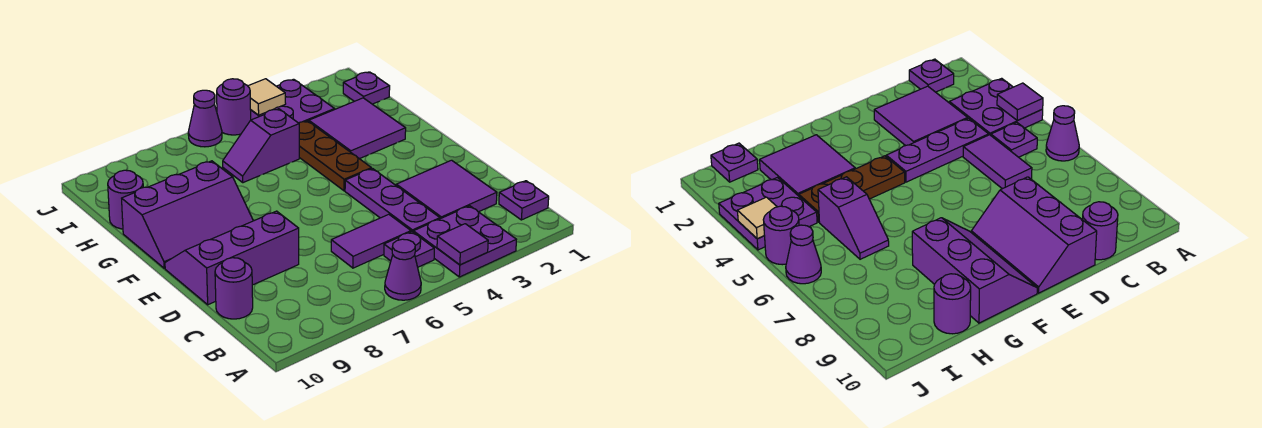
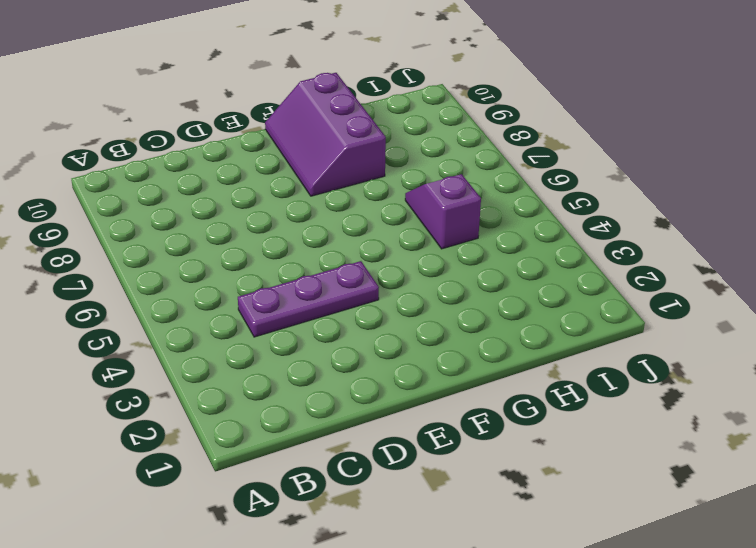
none -> purple 2x2 plate [413,206,516,277]
none -> purple 1x1 cone [385,239,421,300]
none -> purple 1x1 plate [499,181,549,220]

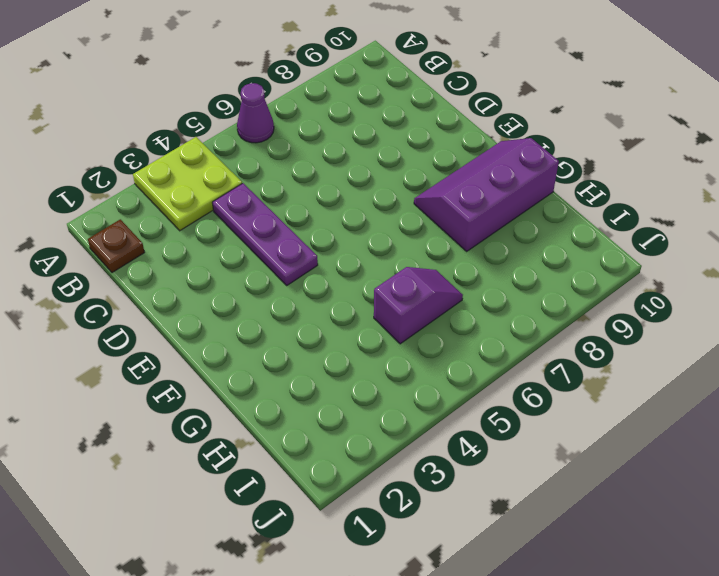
lime 2x2 plate [133,137,242,231] -> purple 2x2 plate [413,206,516,277]
brown 1x1 plate [88,219,145,273] -> purple 1x1 plate [499,181,549,220]
none -> purple 1x1 plate [384,232,434,267]
none -> purple 2x2 tile [396,160,497,219]
none -> purple 1x2 tile [331,214,411,268]

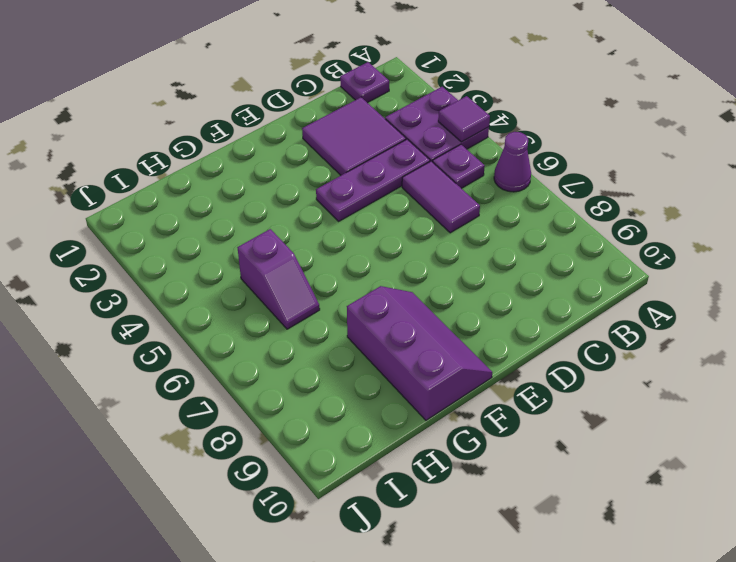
none -> purple 1x1 round brick [215,258,253,319]
none -> purple 2x3 slope [165,211,299,305]
none -> brown 1x3 plate [299,121,371,191]

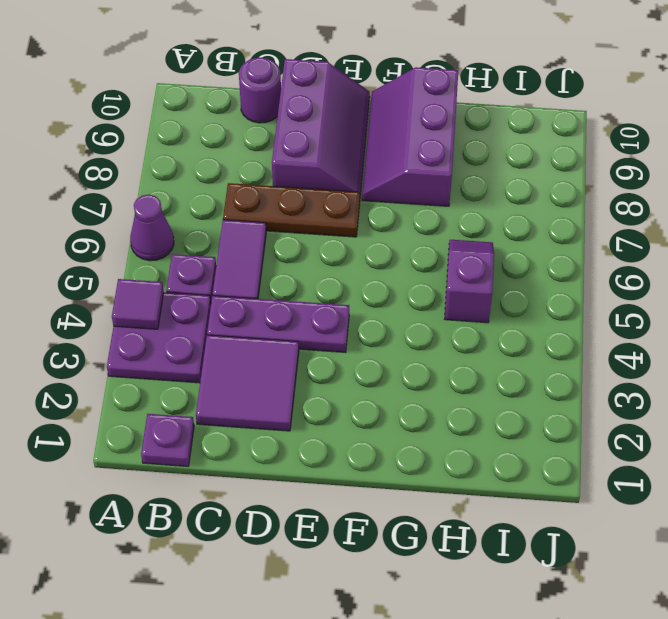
brown 1x3 plate [223,183,360,237] -> brown 1x3 plate moved to [299,121,371,191]
none -> purple 2x2 tile [309,98,406,159]
none -> purple 1x1 round brick [108,170,143,229]
none -> purple 1x1 plate [343,72,390,104]

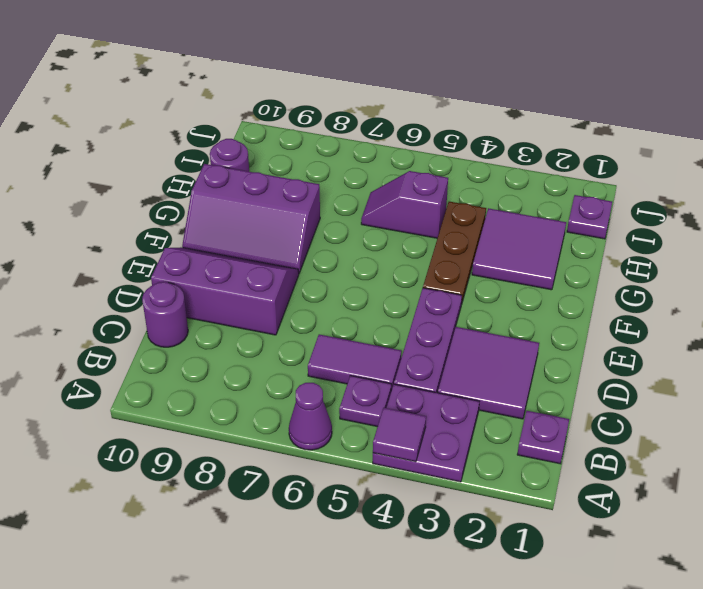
none -> purple 2x2 plate [251,79,335,123]
none -> purple 1x1 round brick [217,79,251,135]
none -> purple 1x1 cone [188,90,222,147]

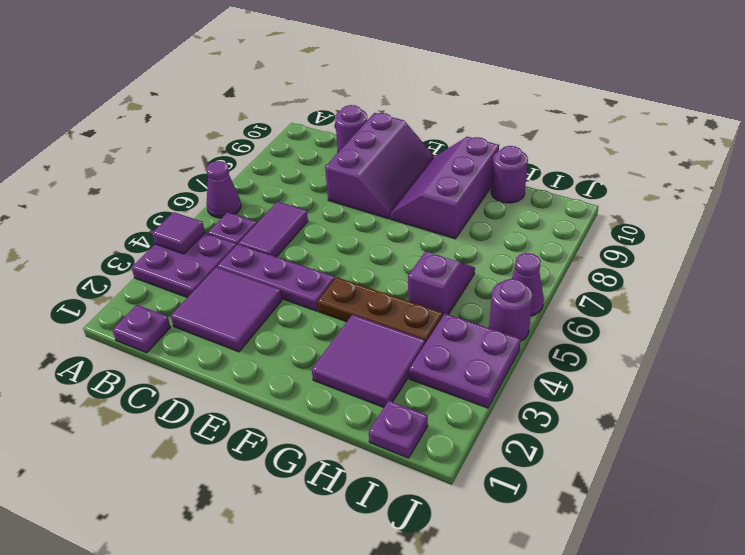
none -> tan 1x1 tile [248,79,286,115]

